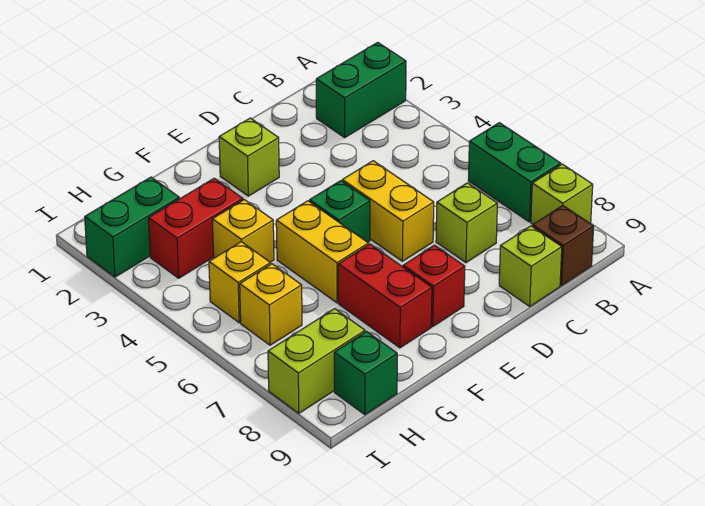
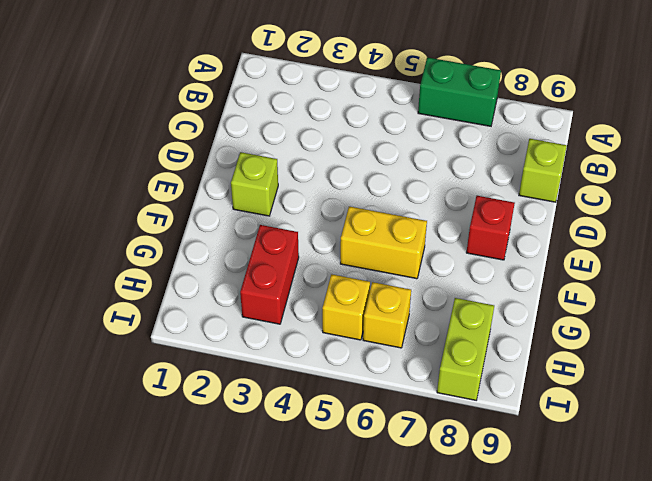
none -> green 1x2 brick [316,42,406,137]
none -> lime 1x1 brick [531,164,593,224]
none -> brown 1x1 brick [532,206,594,286]

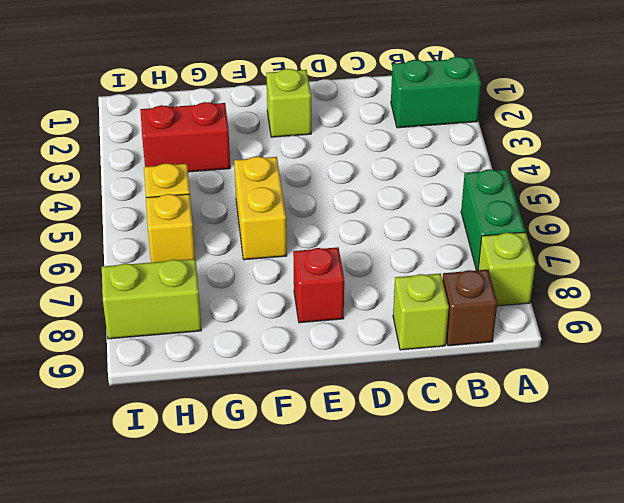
none -> lime 1x1 brick [436,183,497,262]
none -> yellow 1x2 brick [342,161,434,261]
none -> green 1x1 brick [310,181,370,242]

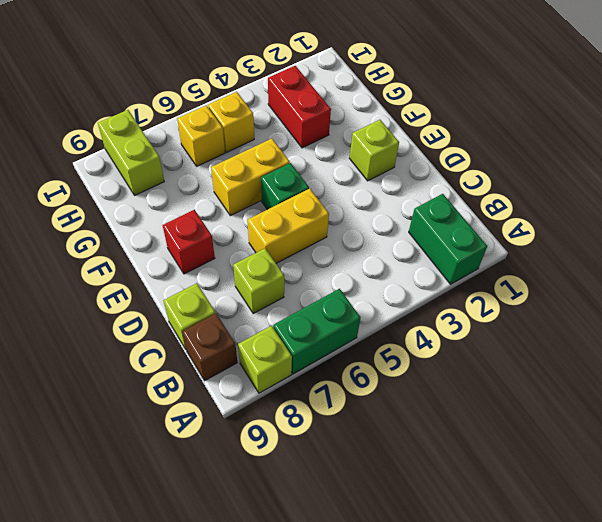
none -> red 1x2 brick [338,244,432,348]
none -> yellow 1x1 brick [212,200,274,262]
none -> green 1x2 brick [85,177,179,277]

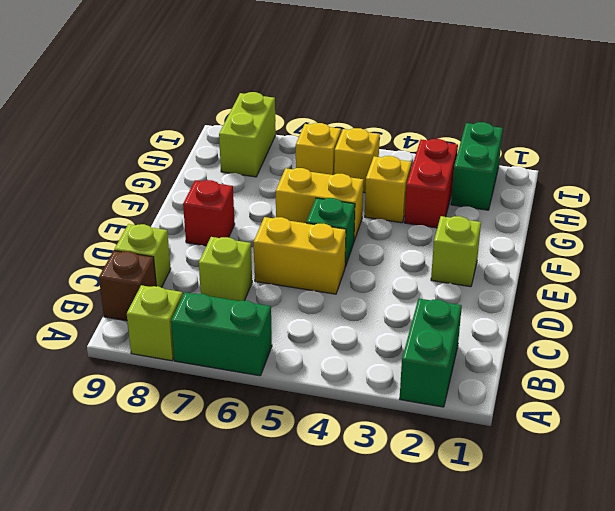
none -> red 1x2 brick [338,244,432,348]
none -> green 1x1 brick [334,332,397,415]

